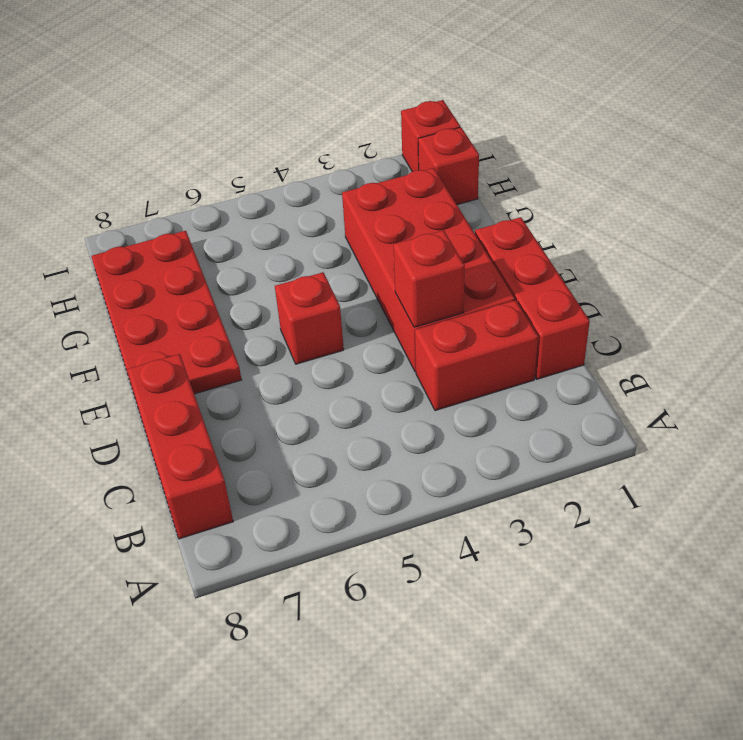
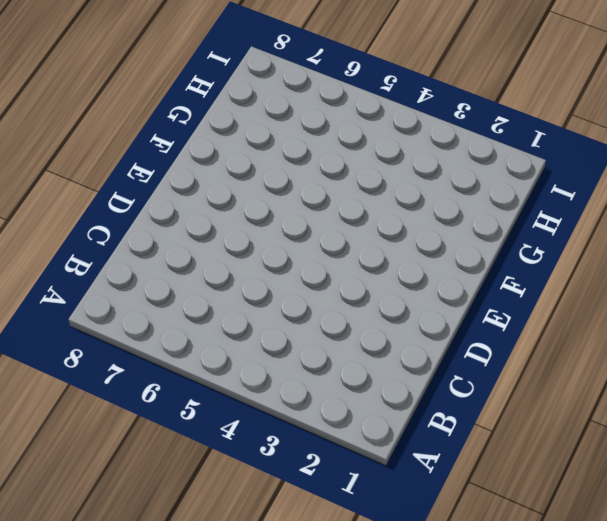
none -> red 1x3 brick [127,354,233,539]
none -> red 1x3 brick [475,217,590,379]

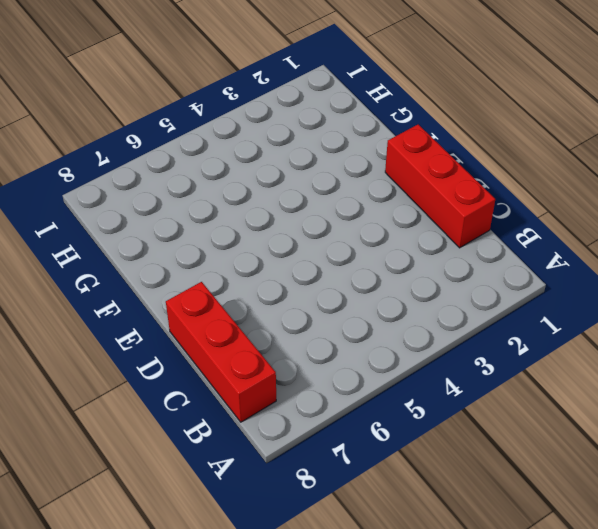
none -> red 1x2 brick [415,300,538,411]
none -> red 2x4 brick [342,168,515,372]

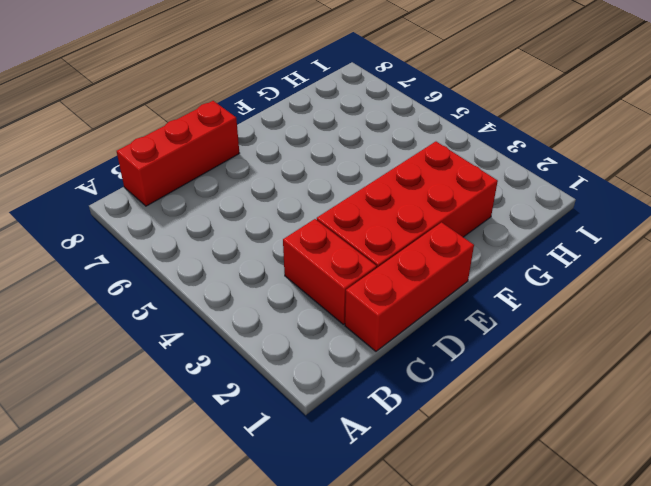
none -> red 1x1 brick [275,272,344,364]
none -> red 2x4 plate [91,231,242,400]

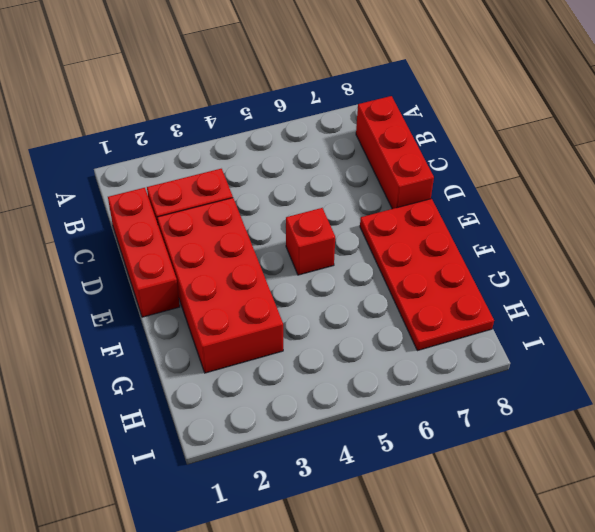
none -> red 1x1 brick [418,127,479,205]
none -> red 1x1 brick [401,100,460,172]

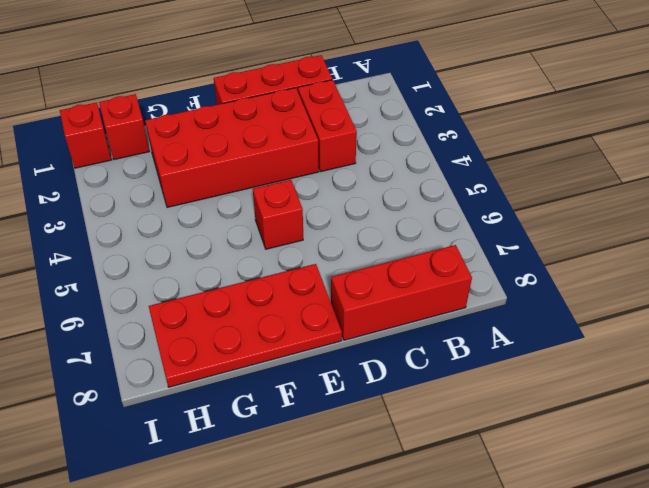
none -> red 1x1 brick [393,230,465,327]

